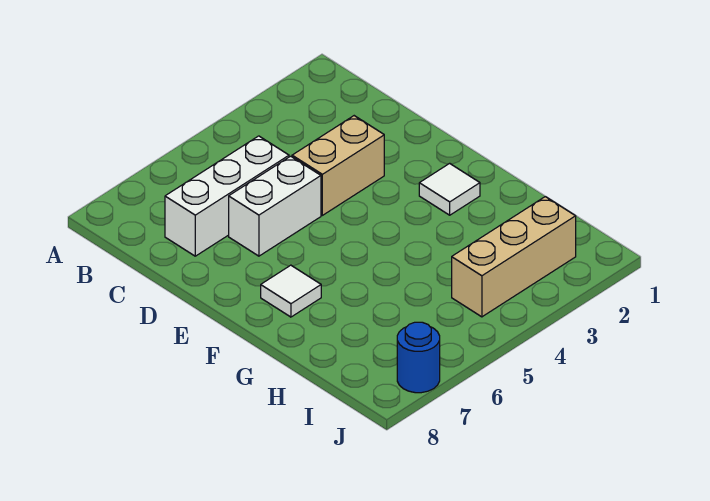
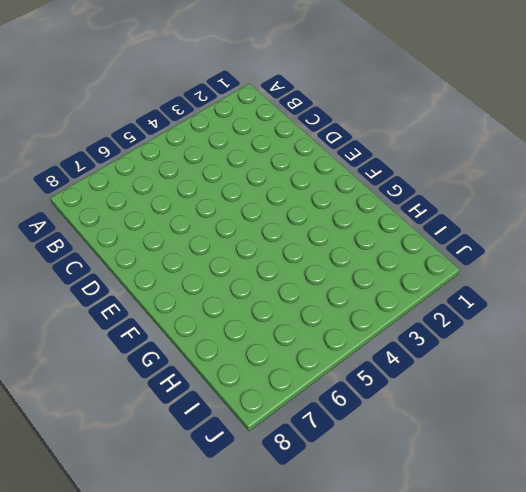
none -> white 1x3 brick [165,136,289,256]
none -> tan 1x2 brick [292,116,384,215]

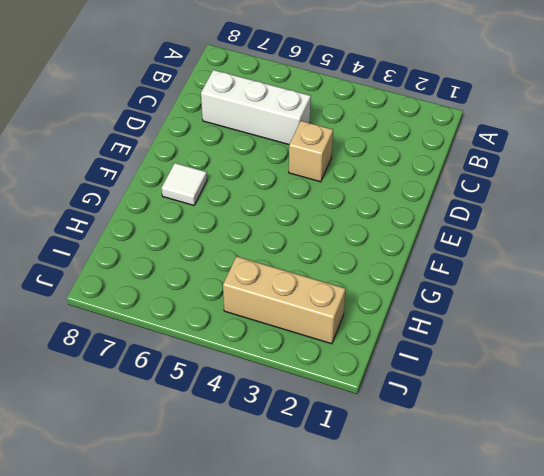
tan 1x1 brick [289,121,333,182] -> tan 1x2 brick [292,116,384,215]
none -> white 1x2 brick [229,156,321,256]
none -> white 1x1 tile [419,163,480,215]

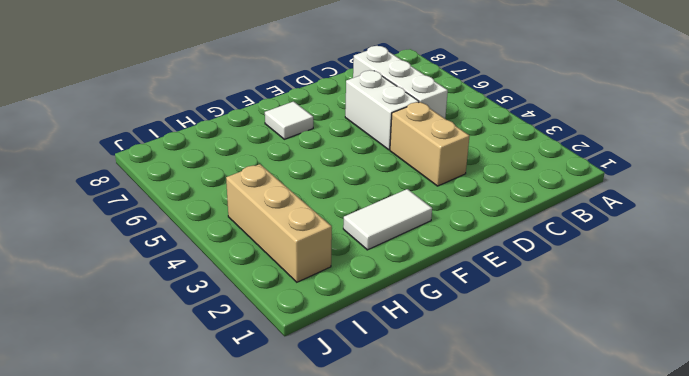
white 1x2 tile [343,189,432,250] -> white 1x1 tile [419,163,480,215]
none -> blue 1x1 round brick [397,322,440,393]

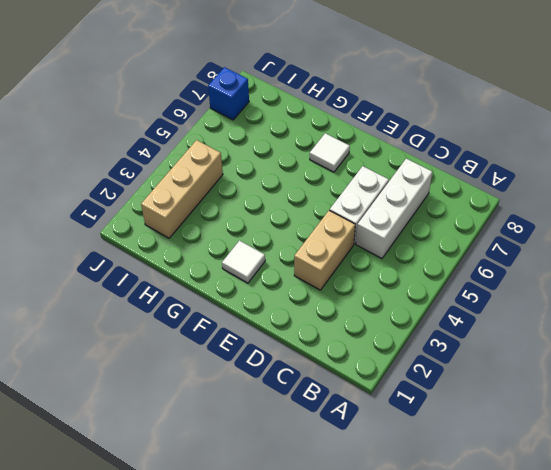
blue 1x1 brick [208,67,249,120] -> blue 1x1 round brick [397,322,440,393]

